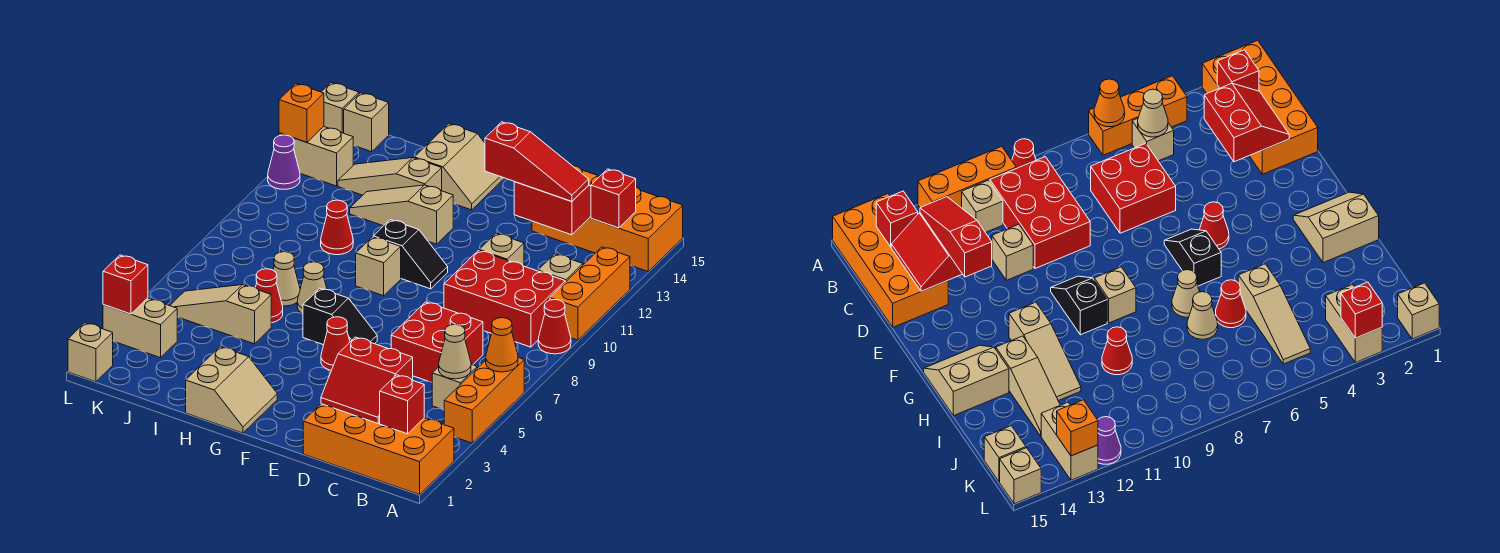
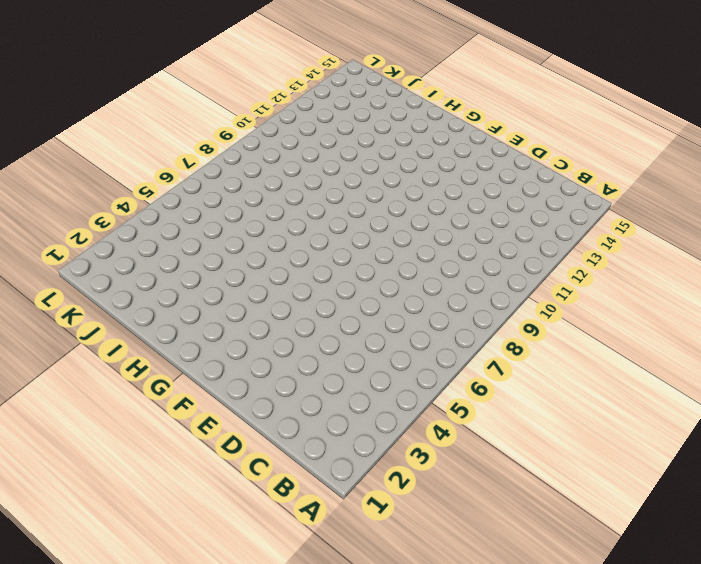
none -> orange 2x4 brick [303,404,454,495]
none -> orange 1x3 brick [444,358,524,443]
none -> red 1x1 cone [538,300,571,354]
none -> orange 1x3 brick [550,247,630,340]

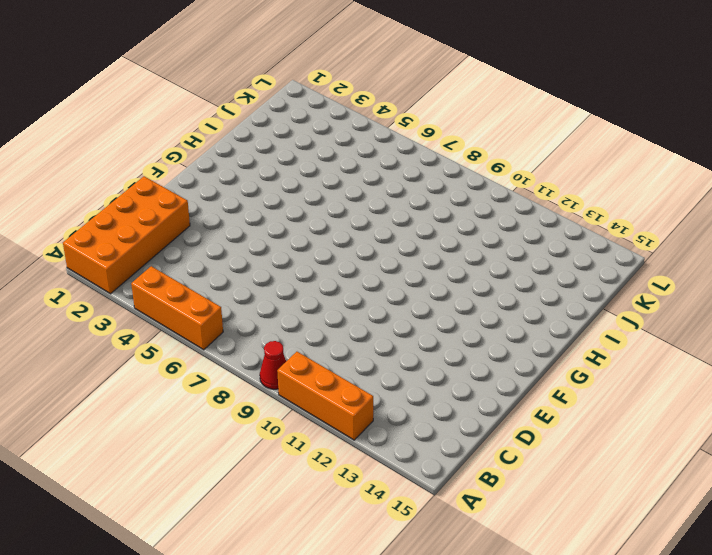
none -> orange 2x4 brick [532,166,683,271]
none -> tan 1x1 brick [432,364,477,410]
none -> red 2x3 brick [444,251,565,347]
none -> tan 1x1 brick [538,254,583,282]

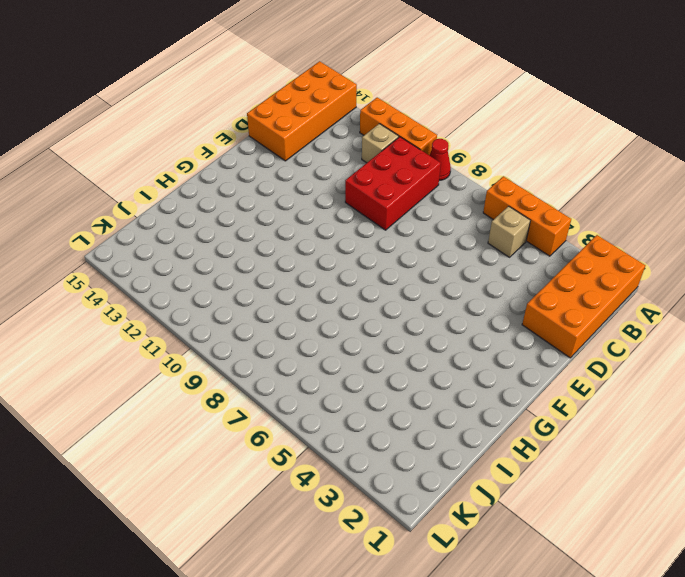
none -> red 2x2 brick [391,302,483,382]
none -> tan 1x1 brick [479,233,524,266]
none -> red 1x1 cone [321,317,350,370]
none -> black 1x2 slope [303,288,377,345]

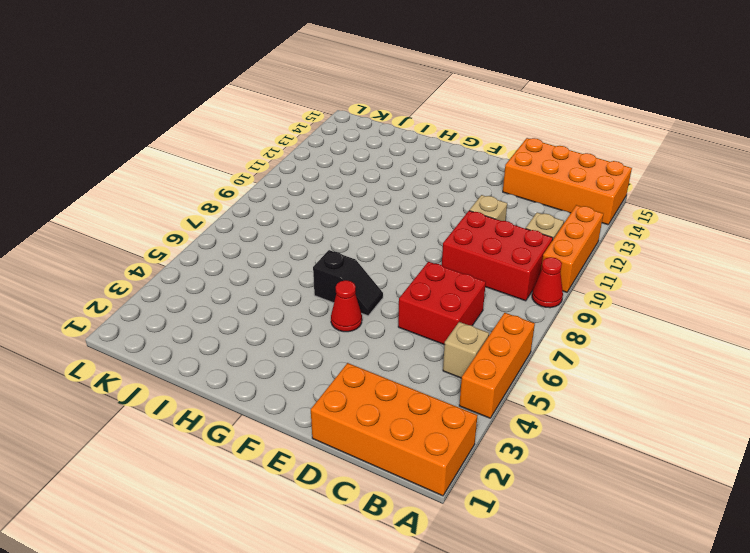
none -> black 1x2 slope [373,220,448,289]
none -> tan 2x2 slope [186,347,277,433]
none -> tan 1x1 brick [356,237,401,296]
none -> tan 1x3 slope [350,185,453,244]

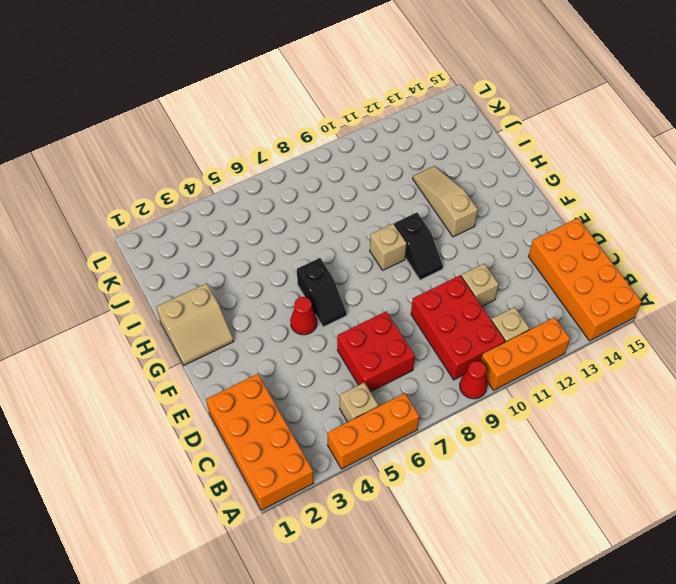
none -> tan 2x2 slope [414,124,504,210]
none -> tan 1x1 cone [297,262,327,314]
none -> tan 1x3 slope [338,158,442,195]
none -> tan 1x3 slope [170,285,271,344]

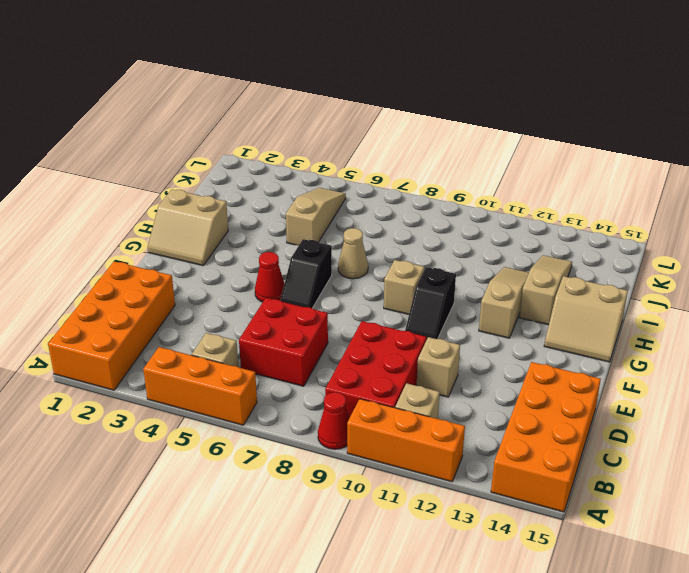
none -> red 1x1 cone [256,269,283,323]
none -> tan 1x1 cone [273,252,300,306]
none -> red 1x1 cone [321,200,353,255]
none -> tan 1x2 brick [103,298,177,358]

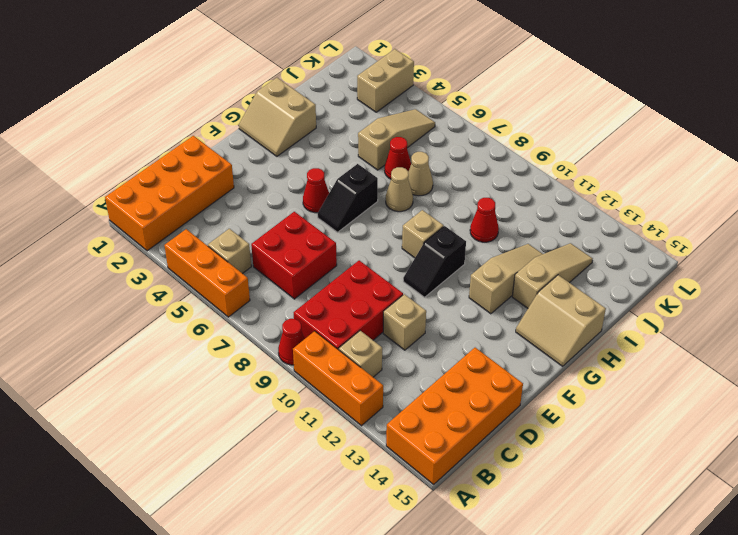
none -> tan 1x2 brick [279,127,353,186]
none -> tan 1x1 brick [344,93,389,152]
none -> tan 1x1 brick [68,323,113,382]
none -> purple 1x1 cone [268,135,300,189]

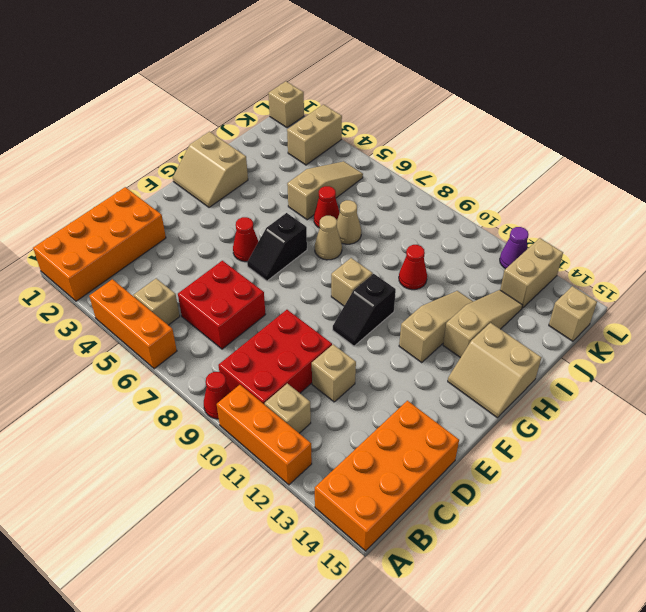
none -> tan 1x1 brick [322,83,359,133]
none -> orange 1x1 cone [486,318,518,372]
none -> red 1x1 brick [380,375,424,434]
none -> tan 1x1 cone [439,324,471,379]

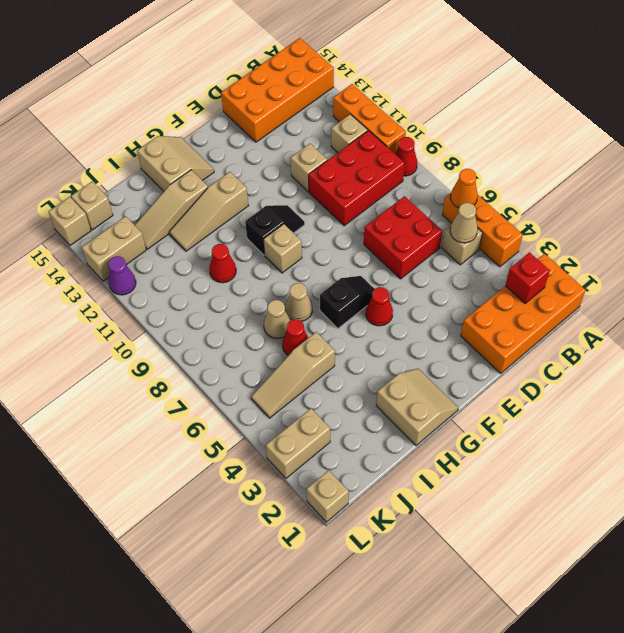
none -> red 1x1 brick [591,169,636,228]
none -> red 2x2 slope [321,337,413,423]
none -> red 2x2 slope [514,182,591,235]
none -> red 1x1 brick [103,255,148,314]

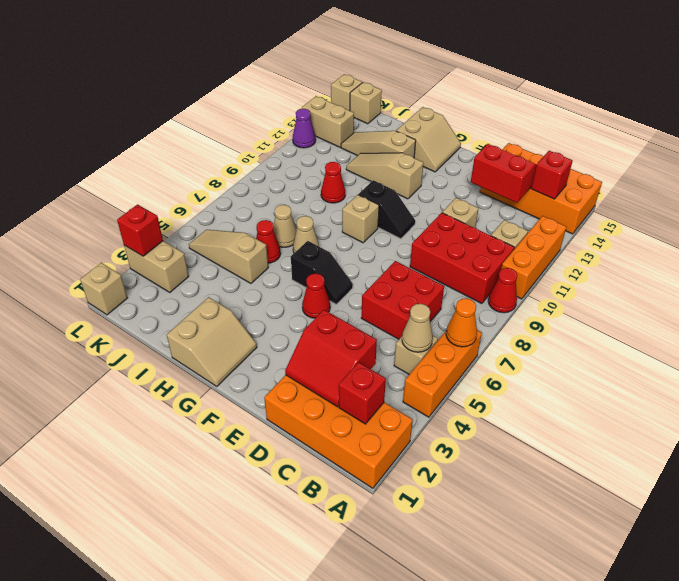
none -> orange 1x1 brick [279,84,324,142]
none -> red 1x3 slope [485,122,589,201]

